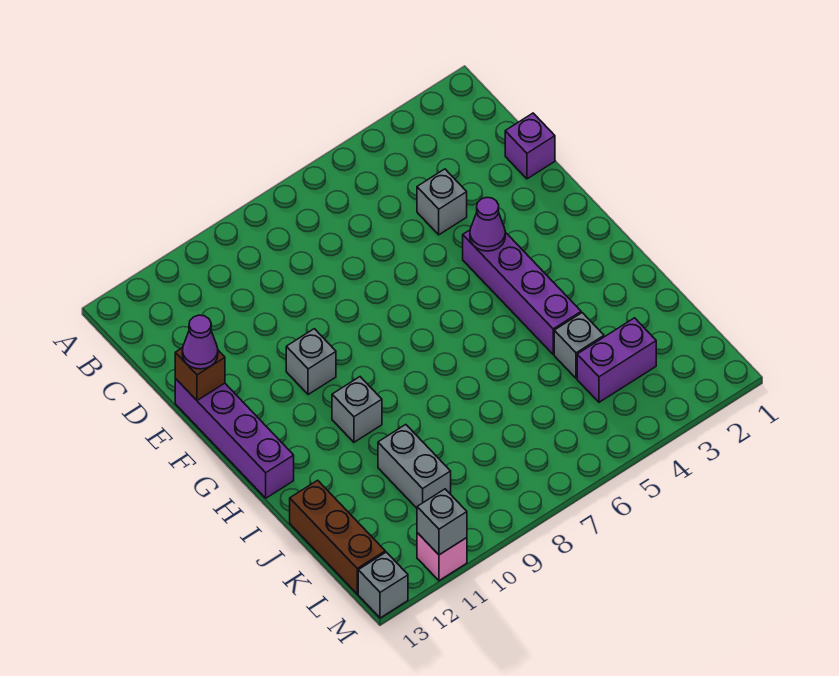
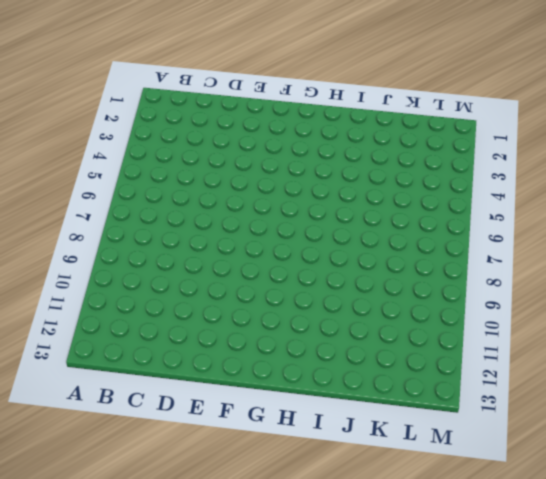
none -> purple 1x1 brick [505,113,555,179]
none -> grey 1x1 brick [417,169,467,235]
none -> purple 1x4 brick [175,378,294,498]

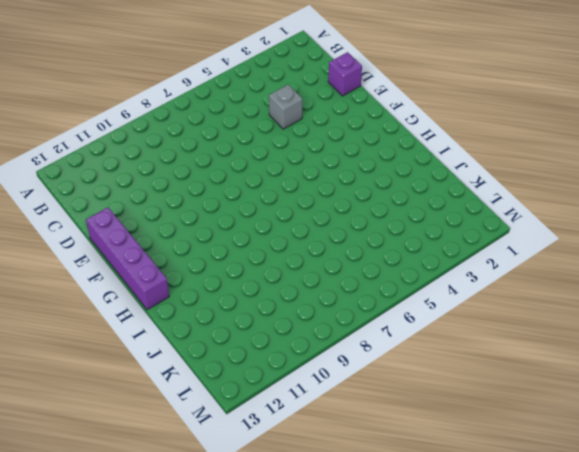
none -> purple 1x4 brick [463,230,581,354]
none -> grey 1x1 brick [286,329,336,395]
none -> grey 1x1 brick [332,377,382,442]

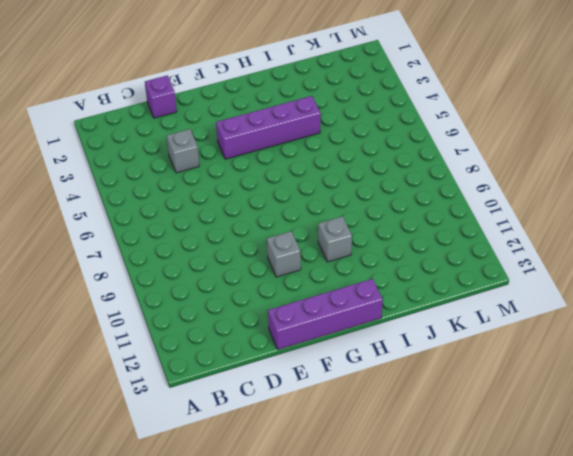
none -> grey 1x1 brick [554,313,604,378]
none -> grey 1x2 brick [378,425,451,508]
none -> brown 1x3 brick [290,480,385,594]

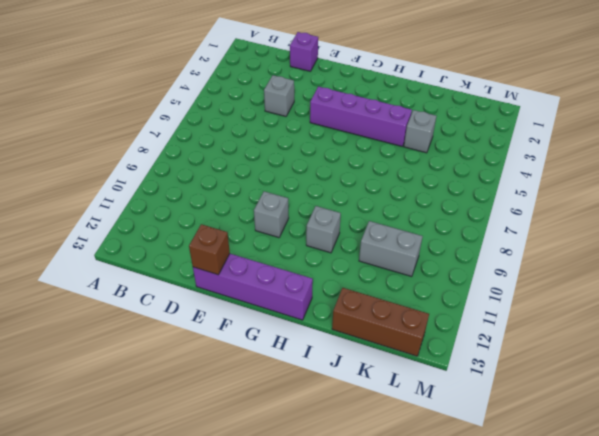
none -> purple 1x2 brick [577,318,656,402]
none -> pink 1x1 brick [417,533,467,581]
none -> grey 1x1 brick [358,552,408,618]

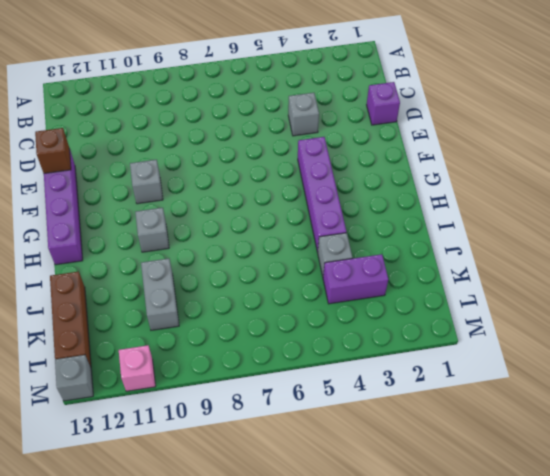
none -> purple 1x1 cone [470,197,505,251]
none -> grey 1x1 brick [417,489,467,555]
none -> purple 1x1 cone [182,315,218,369]

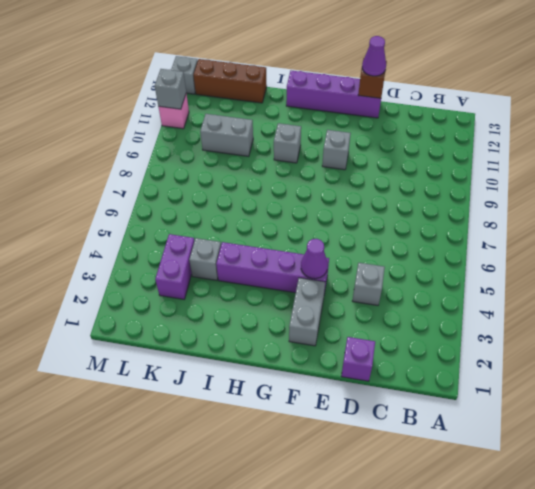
grey 1x2 brick [289,278,325,346] -> none

